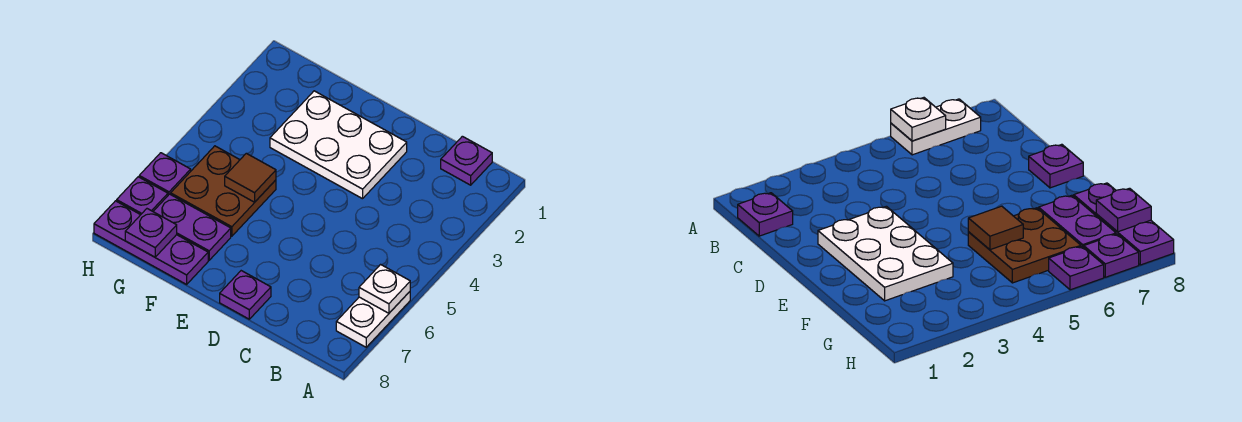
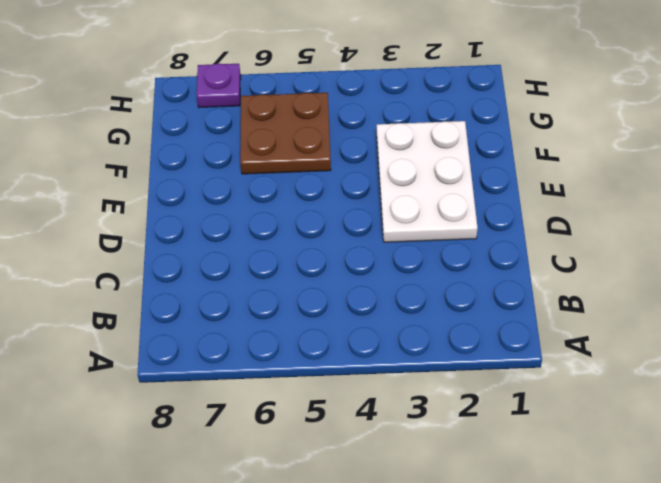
none -> white 1x2 plate [336,292,410,347]
none -> purple 1x1 plate [441,136,492,185]
none -> purple 1x1 plate [220,271,271,319]

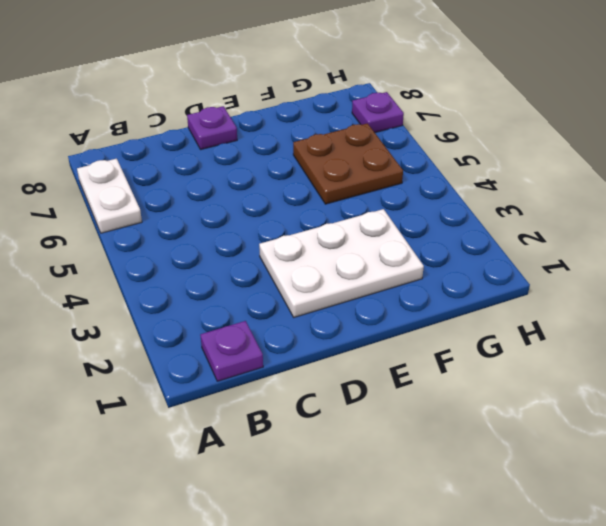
none -> purple 1x2 plate [153,194,231,260]
none -> purple 1x3 plate [94,201,208,284]
none -> purple 1x1 plate [139,153,191,195]

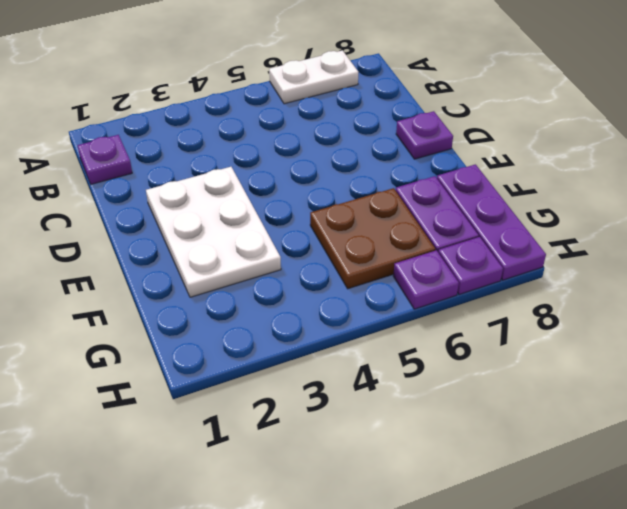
none -> white 1x1 plate [359,265,410,313]
none -> brown 1x1 tile [225,153,276,202]
none -> purple 1x1 plate [125,209,177,257]

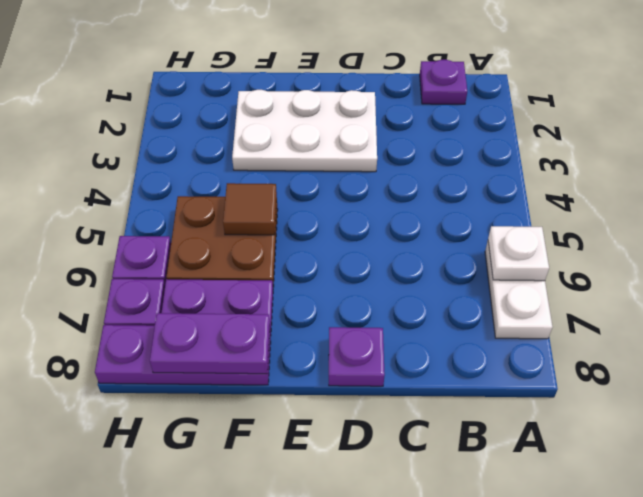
purple 1x2 plate [150,313,270,374] -> purple 1x1 plate [125,209,177,257]

